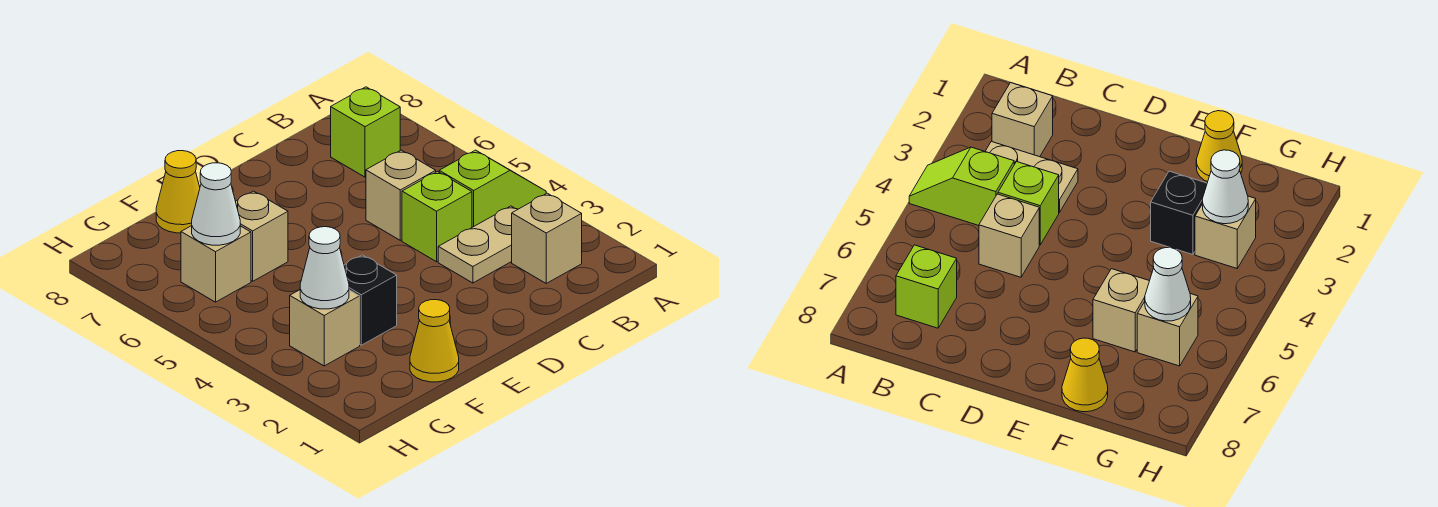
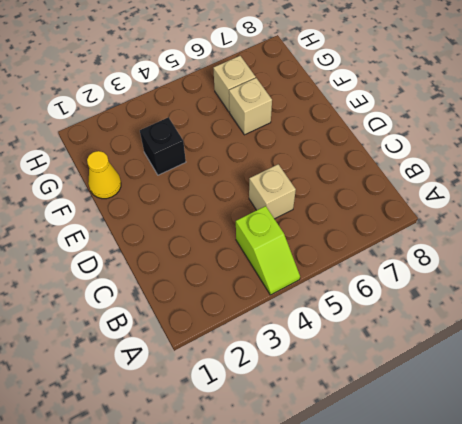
none -> tan 1x1 brick [512,193,582,283]
none -> tan 1x2 plate [438,206,518,283]
none -> lime 1x1 brick [331,87,400,177]

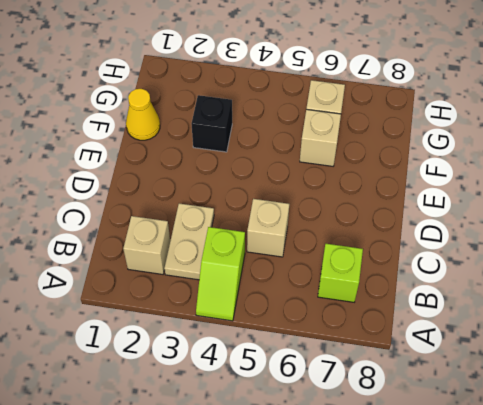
none -> lime 1x1 brick [402,172,472,262]
none -> yellow 1x1 cone [156,151,200,233]
none -> tan 1x1 brick [290,290,360,366]

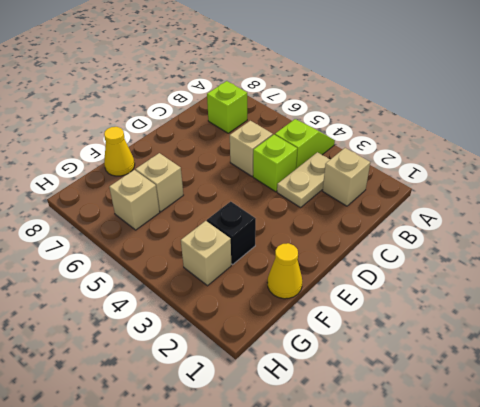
none -> white 1x1 cone [300,227,349,309]
none -> white 1x1 cone [192,163,240,245]

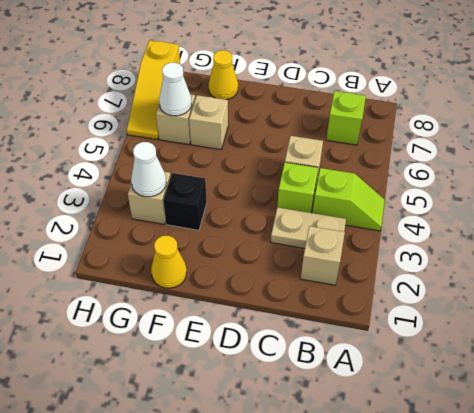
yellow 1x3 slope [127,40,180,139] -> none

